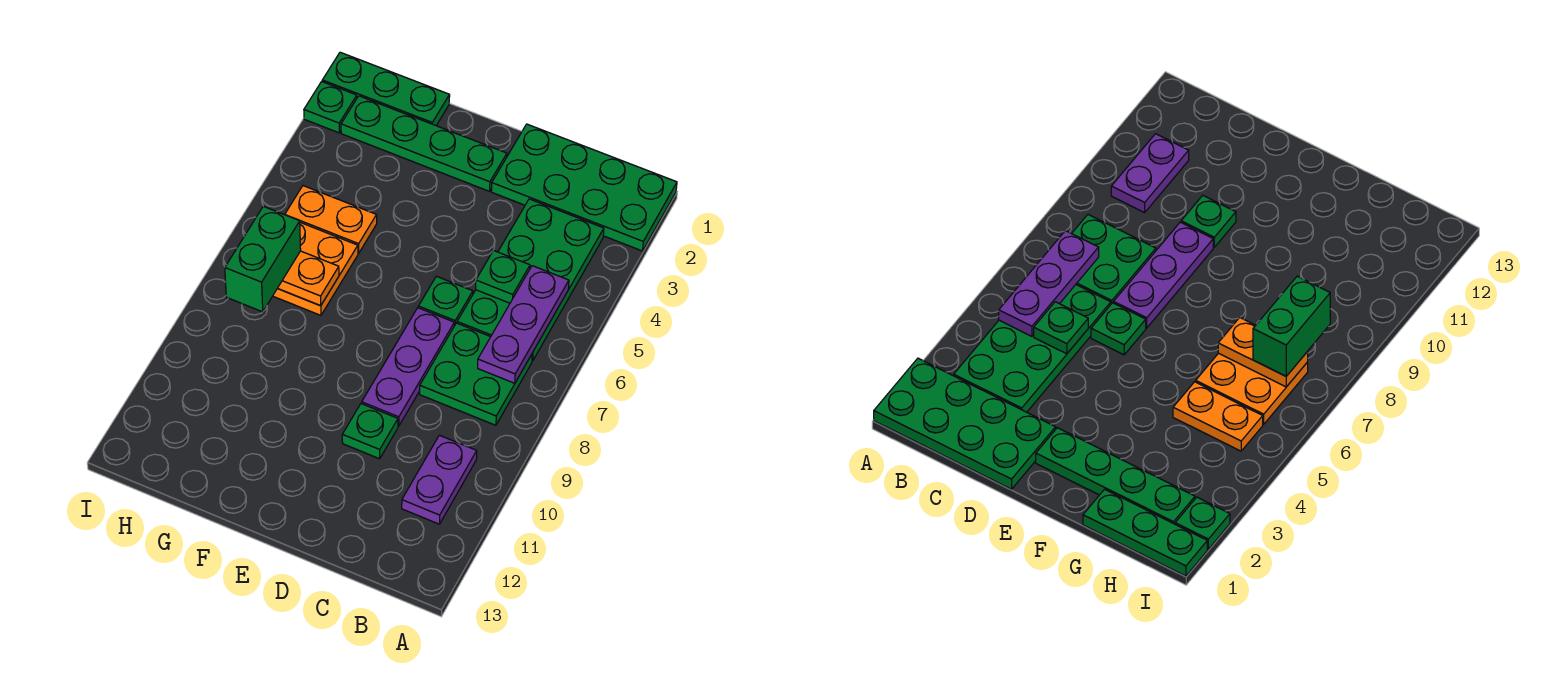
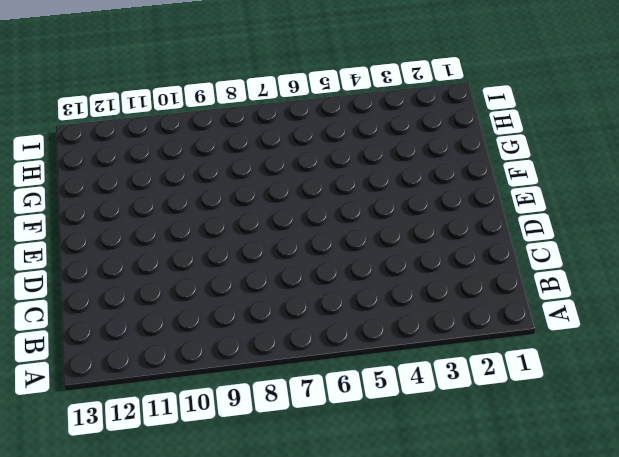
none -> green 2x4 plate [491,124,677,251]
none -> green 2x4 plate [457,199,604,361]
none -> green 2x2 plate [420,323,532,425]

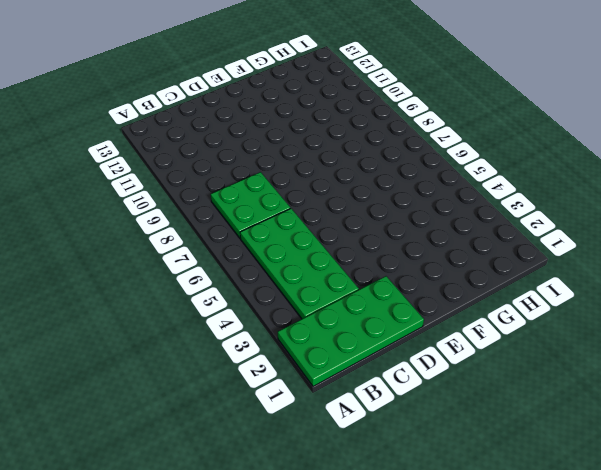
none -> purple 1x2 plate [402,435,477,524]
none -> green 1x1 plate [418,276,473,326]
none -> purple 1x3 plate [362,308,454,426]

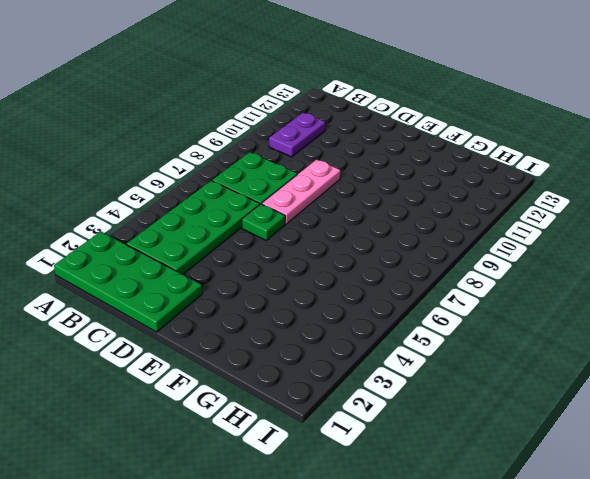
pink 1x3 plate [262,160,340,224] -> purple 1x3 plate [362,308,454,426]
none -> green 1x1 plate [342,404,398,459]
none -> green 1x4 plate [341,96,507,191]
none -> green 1x3 plate [322,52,450,125]

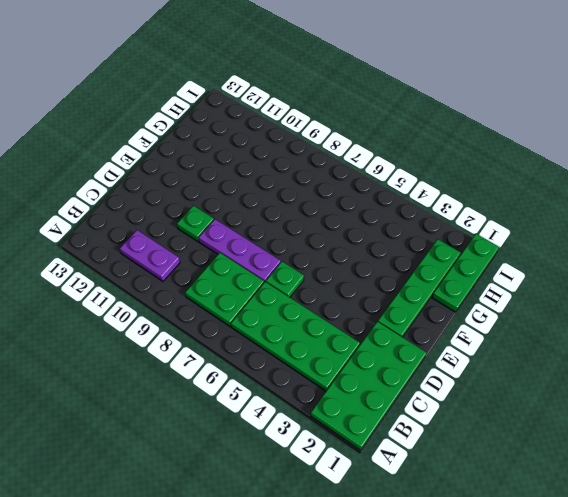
none -> orange 1x2 plate [285,186,377,253]
none -> orange 2x2 plate [273,223,358,315]
none -> green 1x1 plate [304,82,357,133]

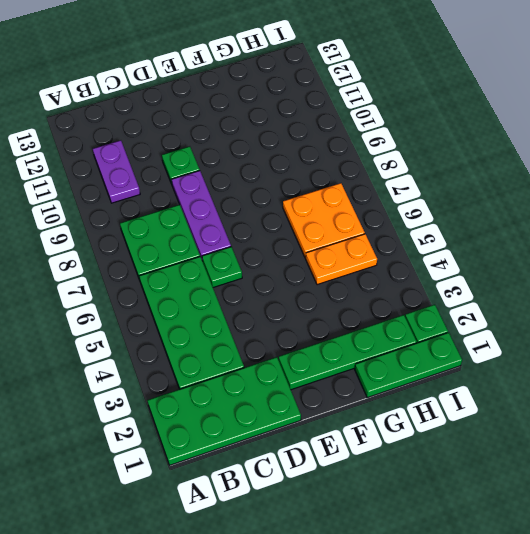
none -> purple 1x3 plate [478,266,569,383]
none -> green 1x1 plate [476,250,530,303]
none -> orange 1x2 plate [278,251,339,306]

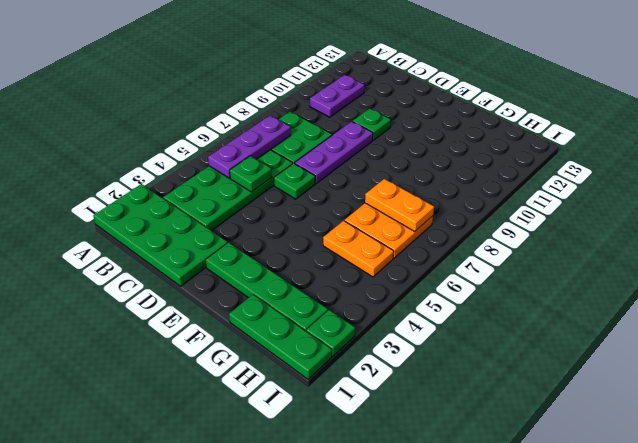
none -> green 1x2 brick [225,206,301,312]

